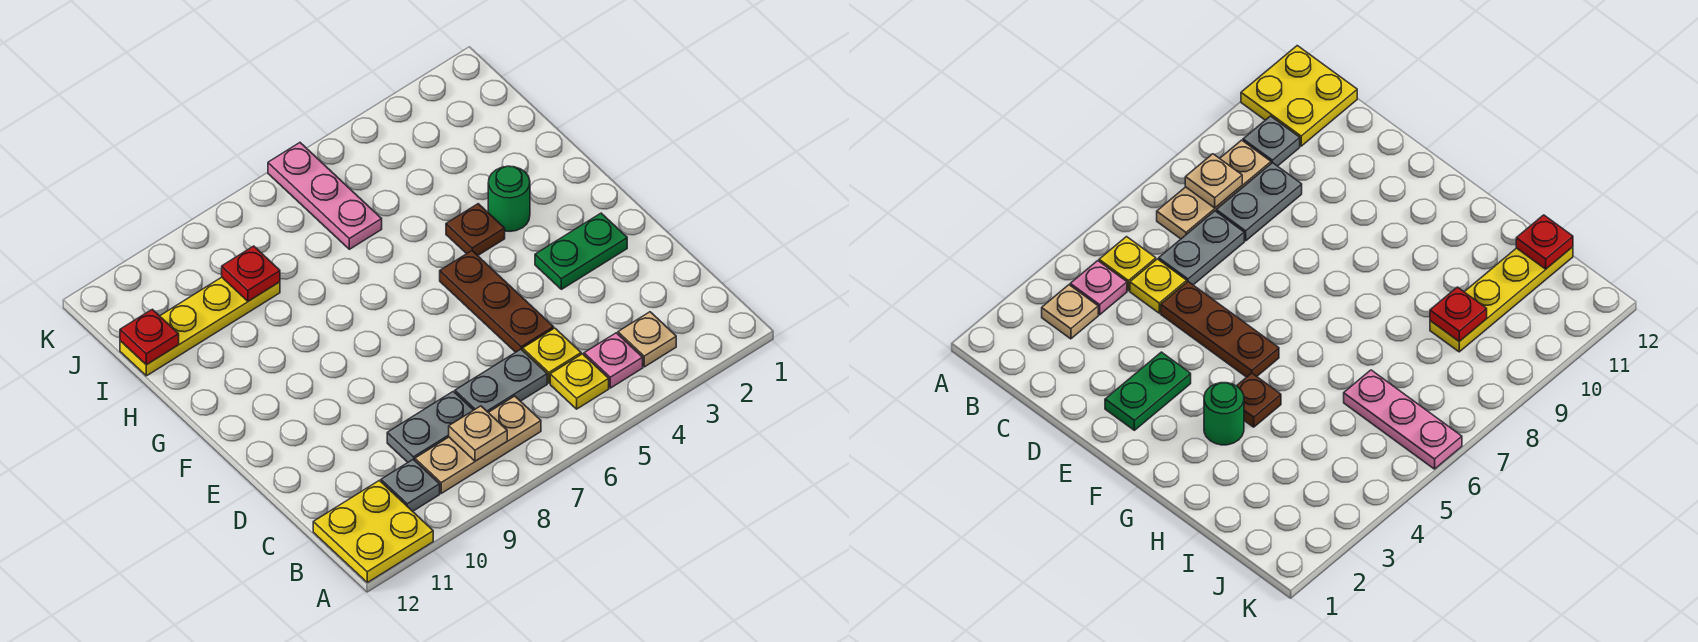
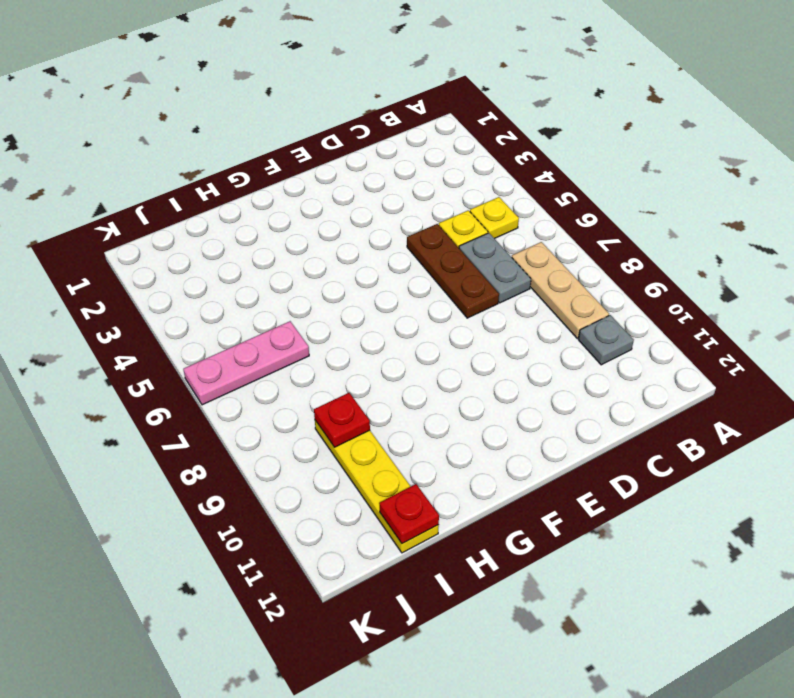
brown 1x3 plate [407,224,499,318] -> brown 1x3 plate turned to [440,251,554,352]
none -> yellow 2x2 plate [313,480,433,583]
none -> tan 1x1 plate [618,312,676,367]
none -> pink 1x1 plate [584,333,643,388]

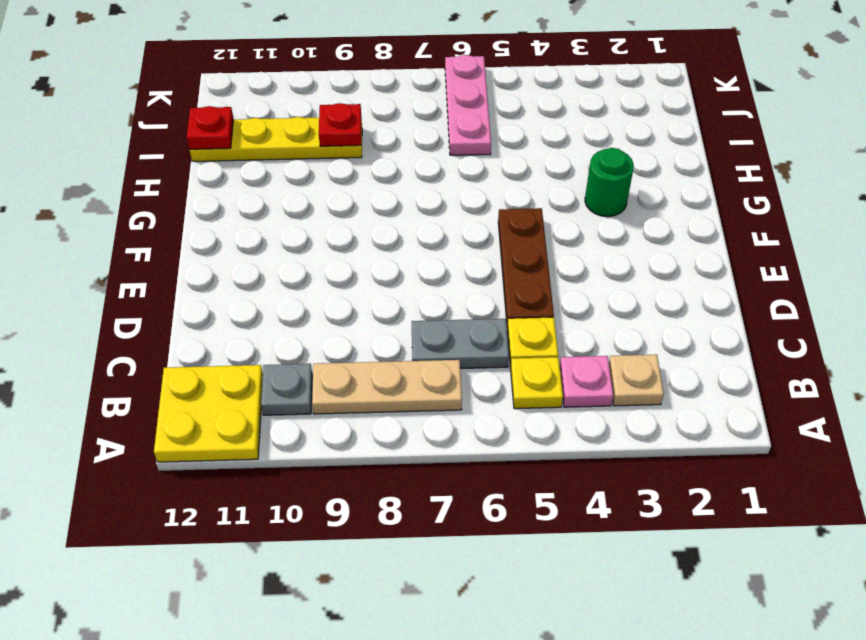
none -> grey 1x2 plate [387,391,473,462]
none -> green 1x2 plate [535,213,627,289]
none -> brown 1x1 plate [446,204,505,256]

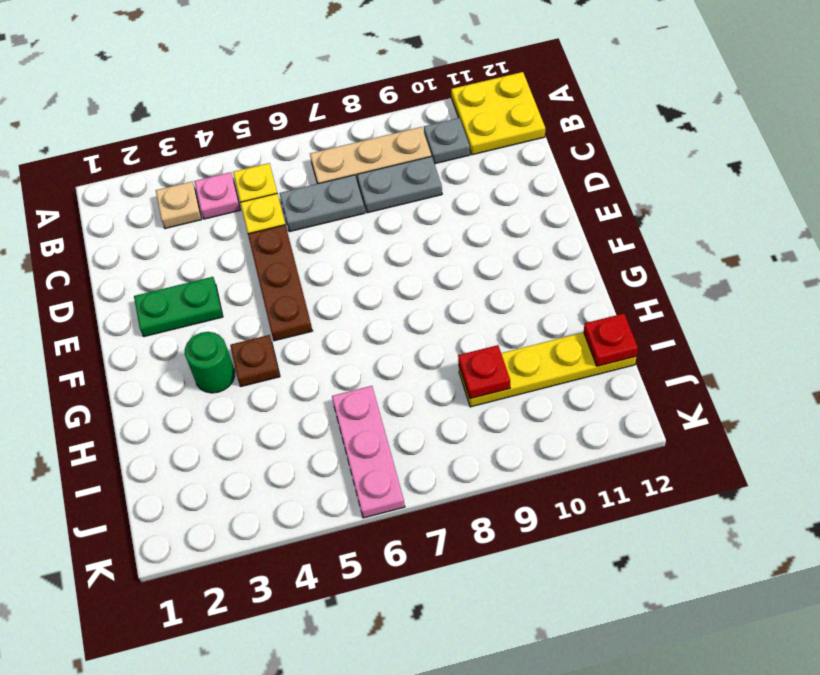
none -> tan 1x1 plate [449,406,507,461]

